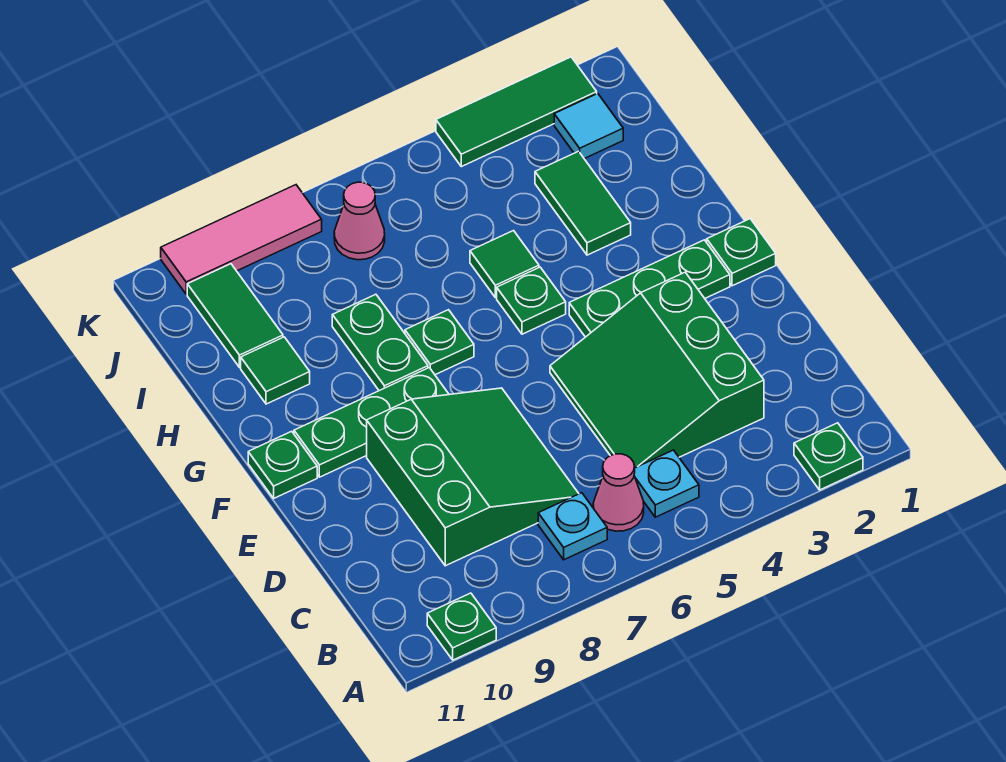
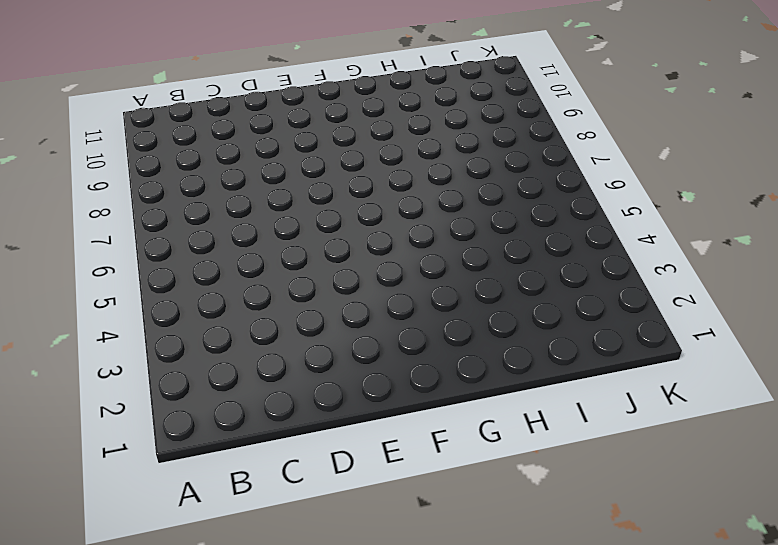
none -> green 1x1 plate [794,423,863,490]
none -> green 1x1 plate [427,593,496,660]
none -> cyan 1x1 plate [634,450,699,517]

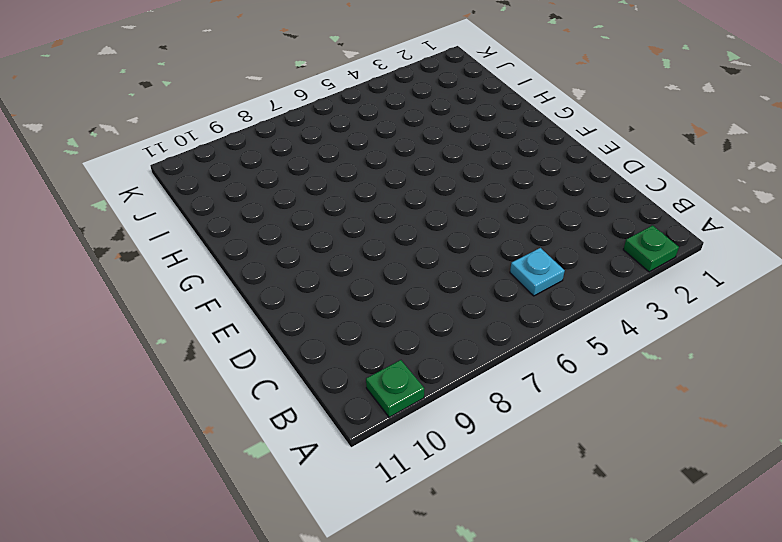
none -> pink 1x1 cone [593,454,644,531]
none -> cyan 1x1 plate [538,493,607,560]
none -> green 3x3 slope [550,272,764,468]

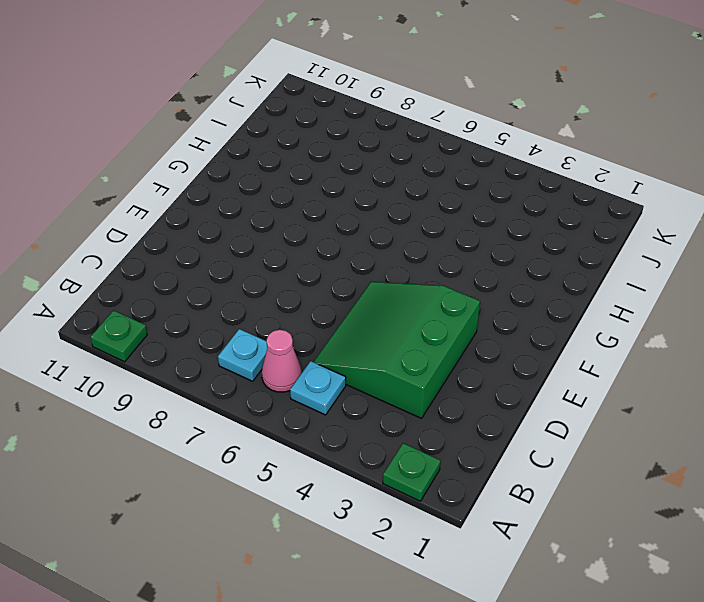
none -> green 3x3 slope [367,388,579,566]
none -> green 1x1 plate [707,219,776,286]
none -> green 1x3 plate [569,240,730,337]

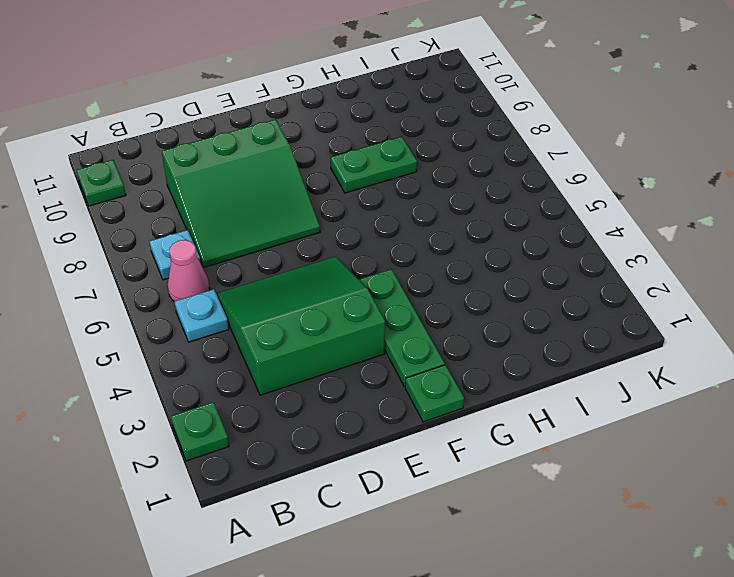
none -> green 1x3 plate [294,368,449,477]
none -> green 1x1 plate [248,431,317,498]
none -> green 1x1 plate [497,267,566,334]

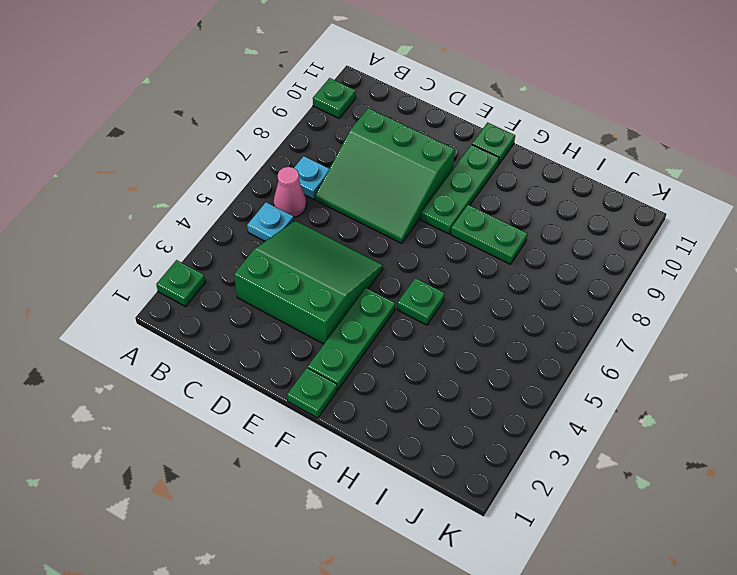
none -> green 1x1 plate [405,310,474,375]
none -> green 1x2 tile [535,151,631,255]
none -> green 1x1 tile [470,231,539,298]

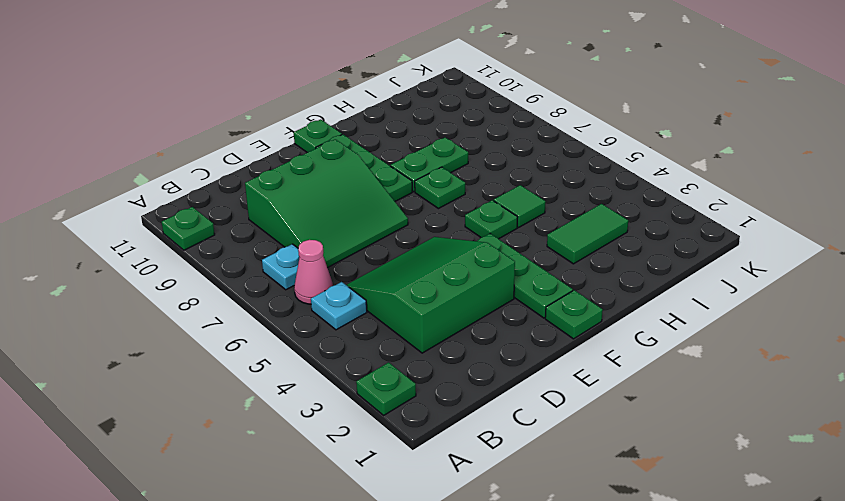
none -> green 1x1 tile [241,337,310,404]
none -> green 1x2 tile [187,264,283,367]
none -> cyan 1x1 tile [554,94,623,159]

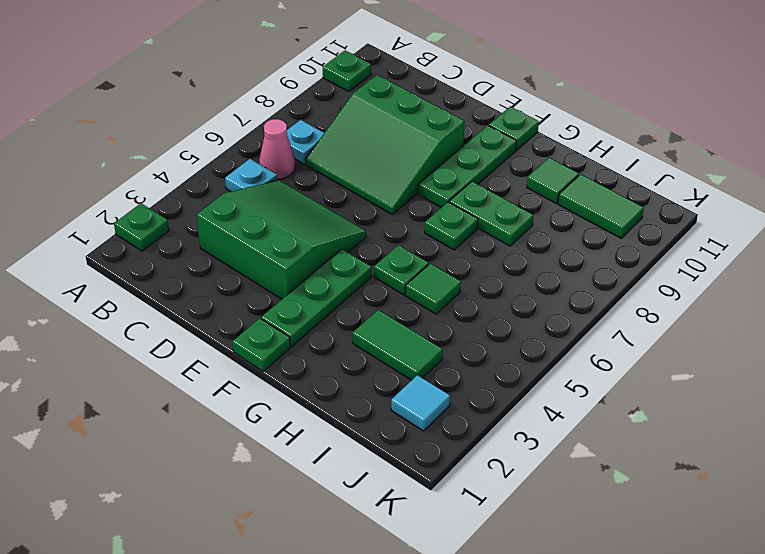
none -> pink 1x1 cone [334,182,385,260]
none -> green 1x3 tile [436,57,597,167]
none -> pink 1x3 tile [161,185,322,294]

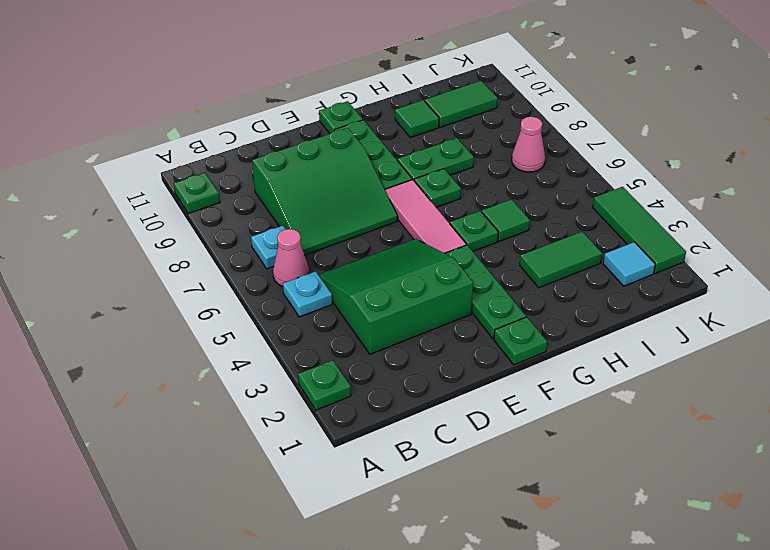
pink 1x3 tile [385,180,466,253] -> pink 1x3 tile moved to [161,185,322,294]

